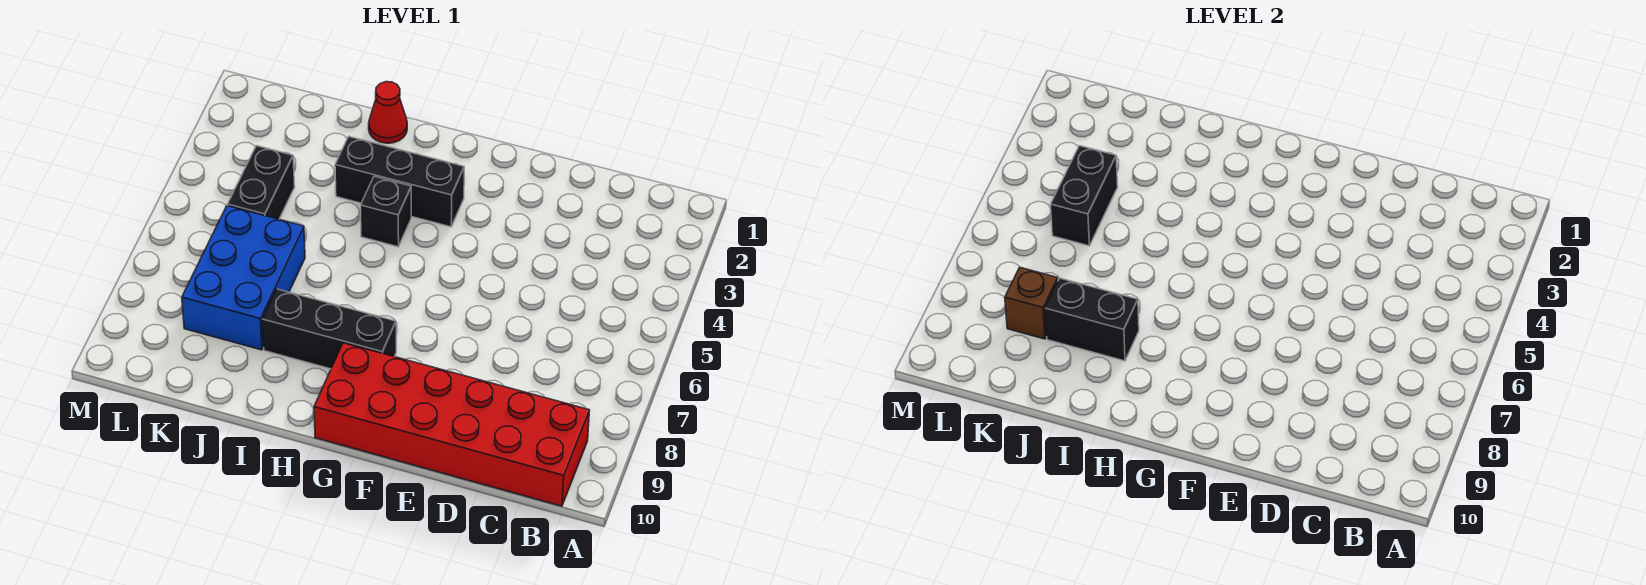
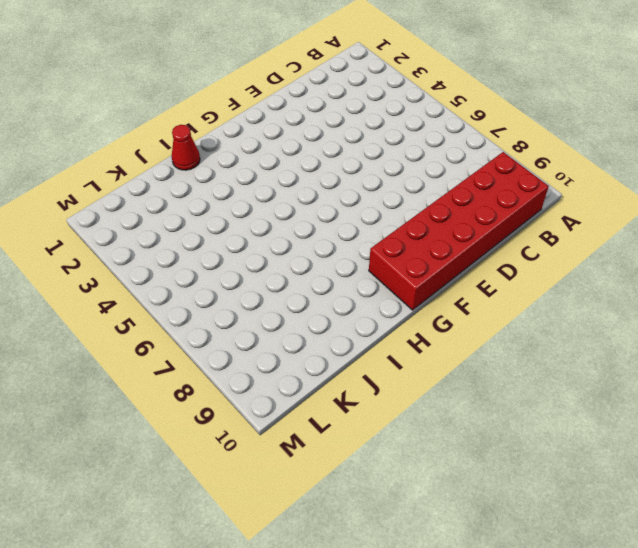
none -> black 1x3 brick [335,136,464,227]
none -> black 1x3 brick [262,289,396,369]

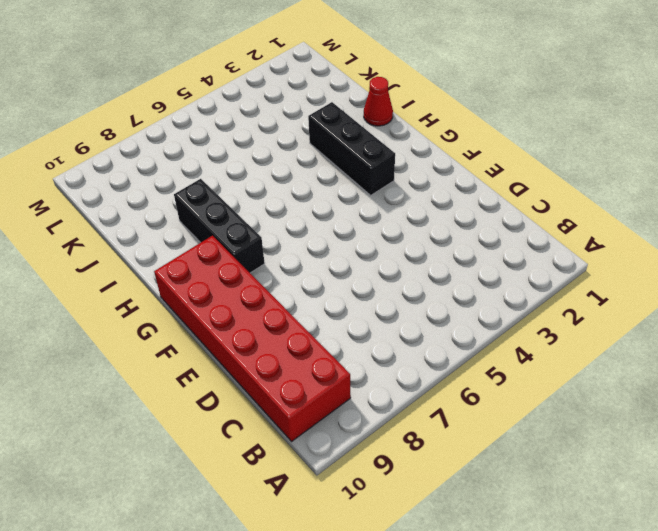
none -> black 1x1 brick [361,176,411,247]
none -> blue 2x3 brick [182,206,305,350]

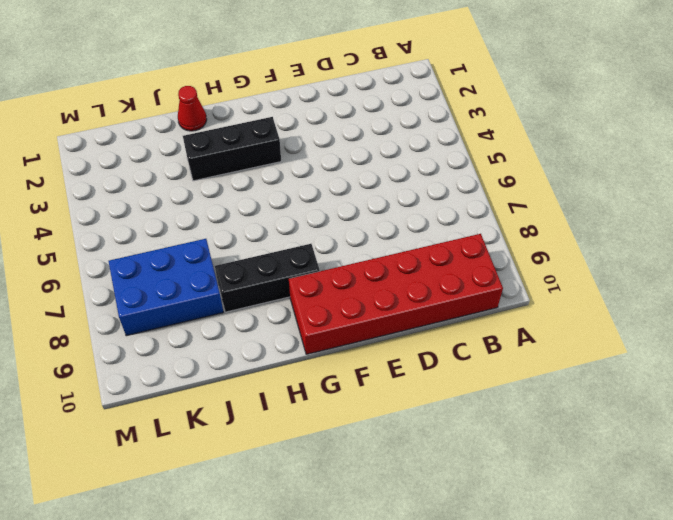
blue 2x3 brick [109,239,223,336] -> blue 2x3 brick turned to [182,206,305,350]
none -> black 1x1 brick [361,176,411,247]
none -> black 1x2 brick [228,146,295,219]

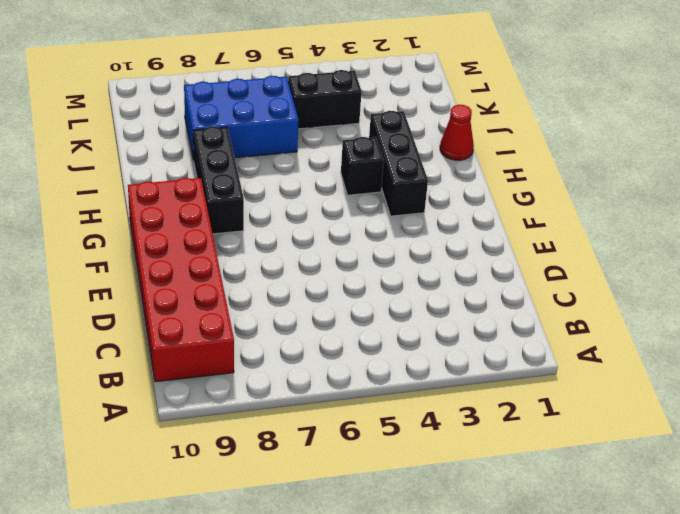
none -> black 1x2 brick [1045,278,1139,361]
none -> black 1x2 brick [1051,146,1118,246]

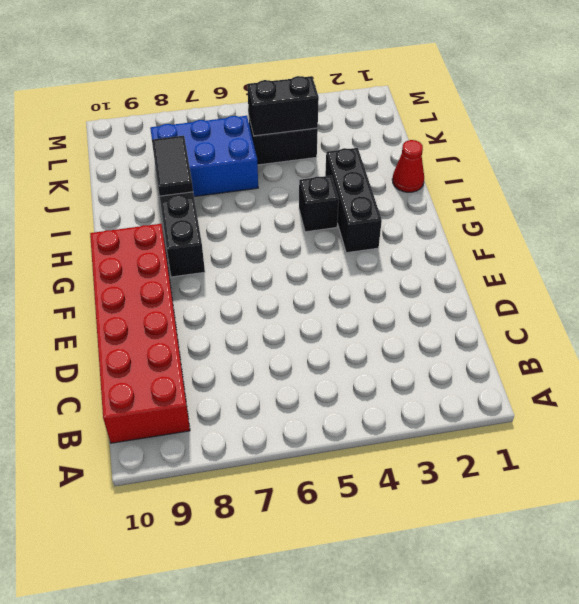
black 1x2 tile [152,136,193,196] -> black 1x2 brick [1045,278,1139,361]
none -> brown 1x1 brick [1005,267,1058,339]

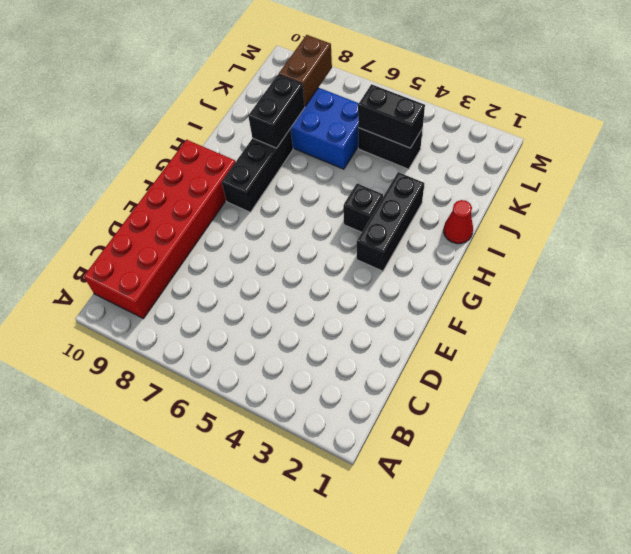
brown 1x2 brick [279,35,332,106] -> brown 1x1 brick [1005,267,1058,339]

